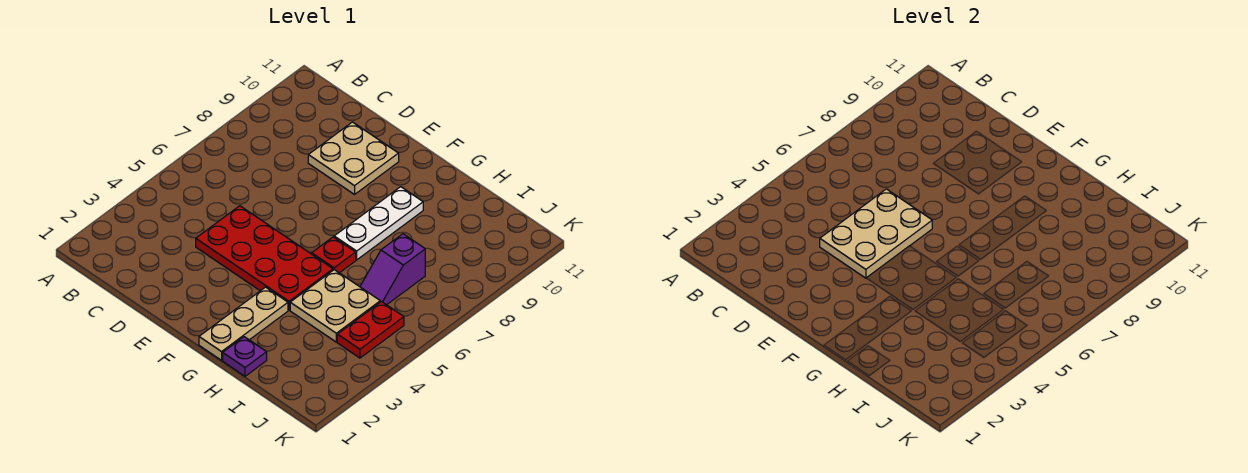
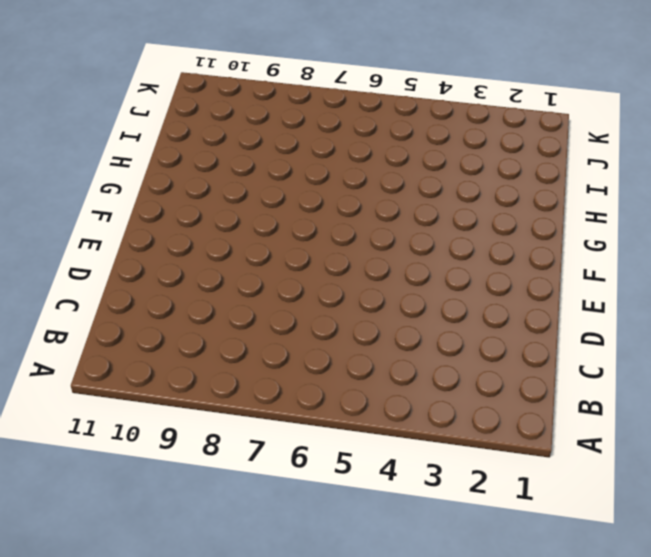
none -> red 2x4 plate [196,206,333,310]
none -> tan 2x2 plate [308,122,399,194]

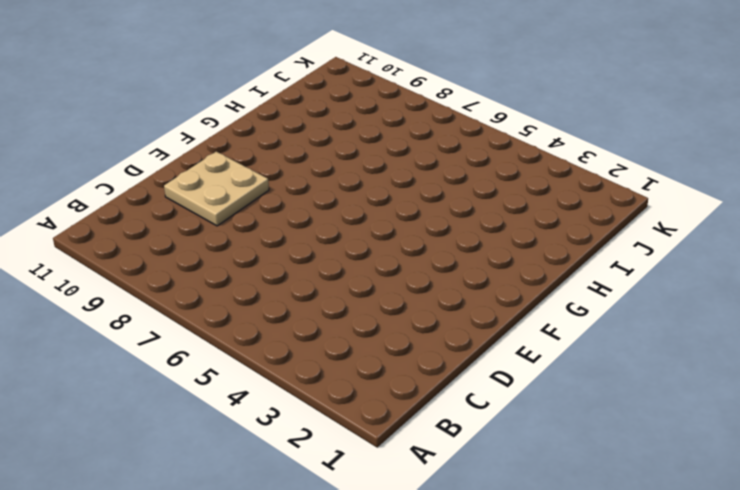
none -> red 2x4 plate [196,206,333,310]
none -> tan 1x3 plate [199,287,288,360]

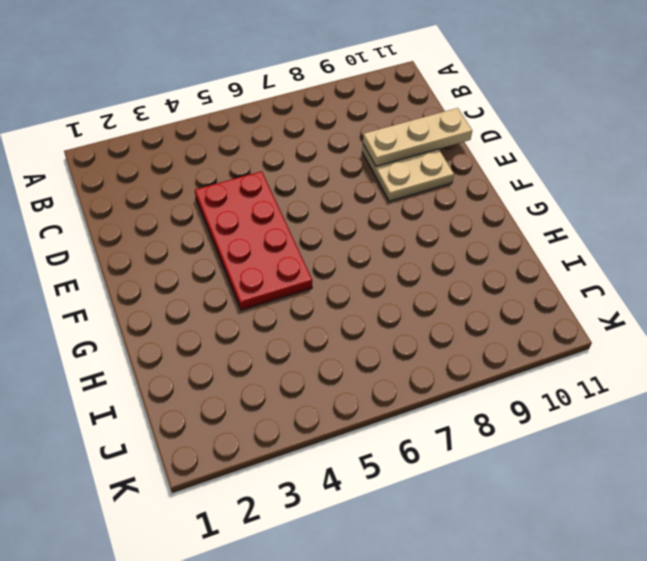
tan 1x3 plate [363,108,472,166] -> tan 1x3 plate moved to [199,287,288,360]
none -> red 1x1 plate [312,237,356,273]
none -> white 1x3 plate [334,187,423,260]

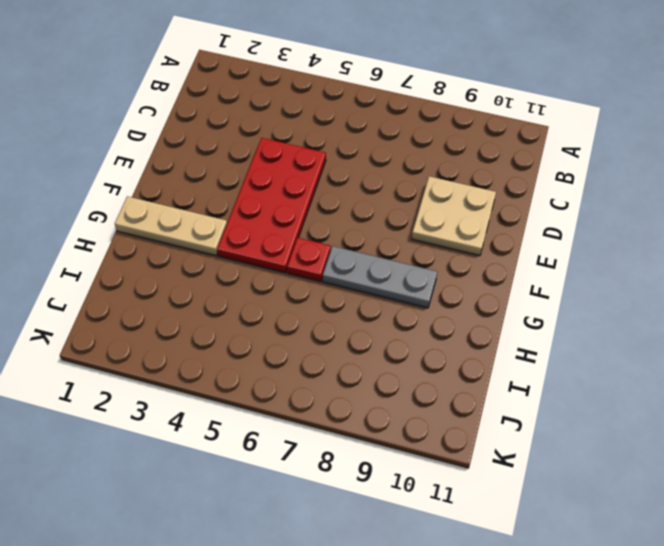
grey 1x3 plate [323,246,437,308] -> white 1x3 plate [334,187,423,260]
none -> purple 1x1 plate [223,337,267,376]
none -> tan 2x2 plate [290,270,380,342]

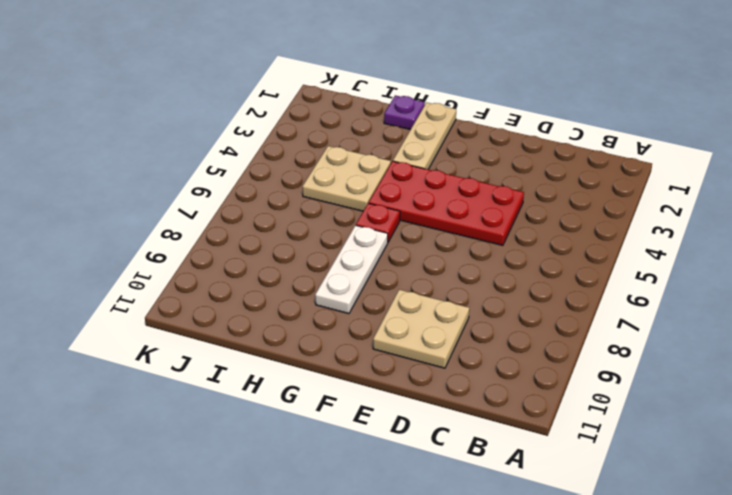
none -> purple 1x2 slope [360,234,425,305]
none -> red 1x2 plate [337,302,404,358]

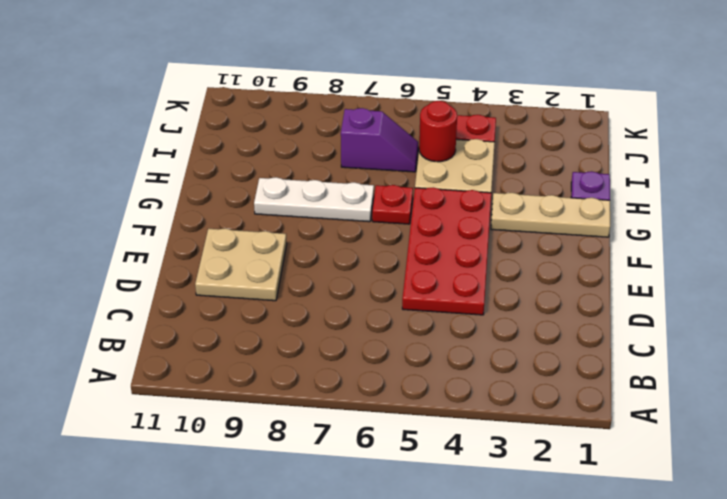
red 1x1 round brick [419,101,457,162] -> none
none -> tan 2x3 plate [820,189,932,278]

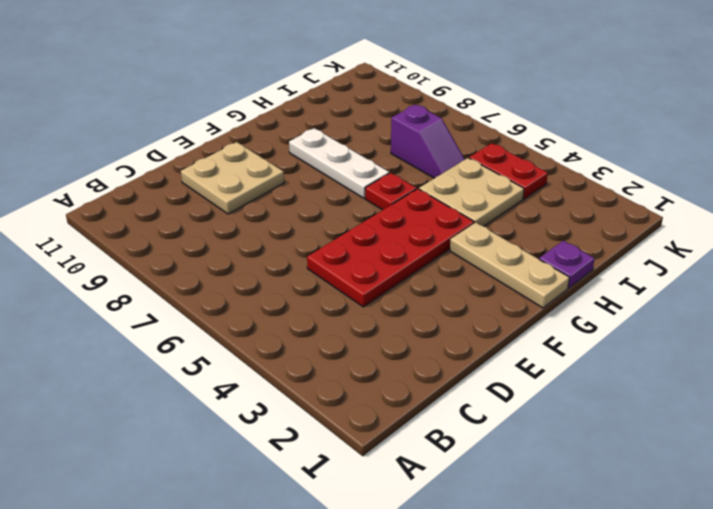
none -> tan 2x3 plate [820,189,932,278]

